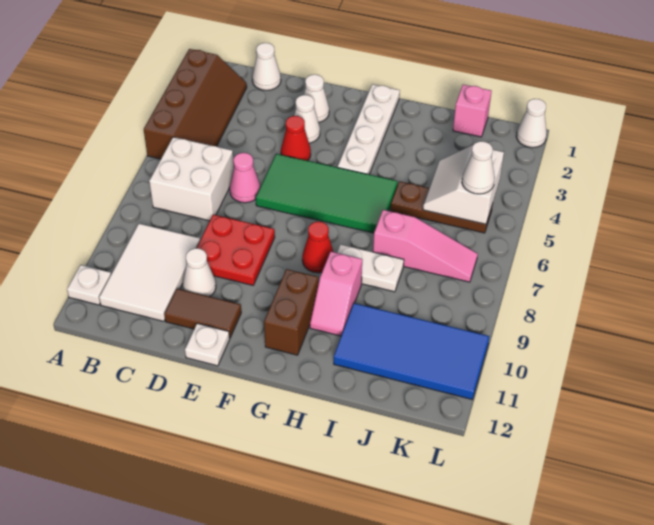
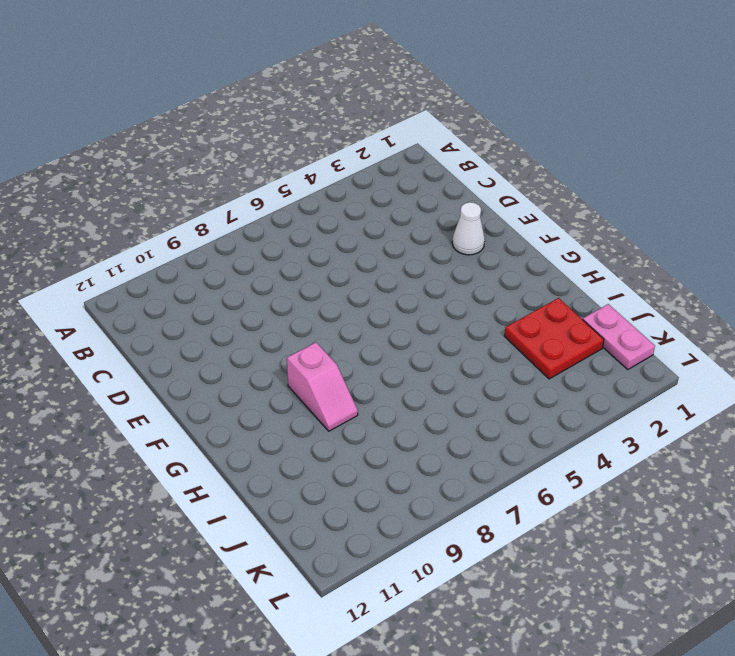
pink 1x2 slope [287,342,358,431] -> pink 1x2 slope turned to [310,252,362,336]
red 2x2 plate [504,298,604,379] -> red 2x2 plate moved to [197,215,275,285]
pink 1x2 plate [583,304,655,369] -> pink 1x1 brick [453,85,492,137]
none -> brown 2x4 slope [144,49,247,159]
none -> white 1x1 plate [67,265,111,305]
none -> white 2x2 brick [149,137,234,221]

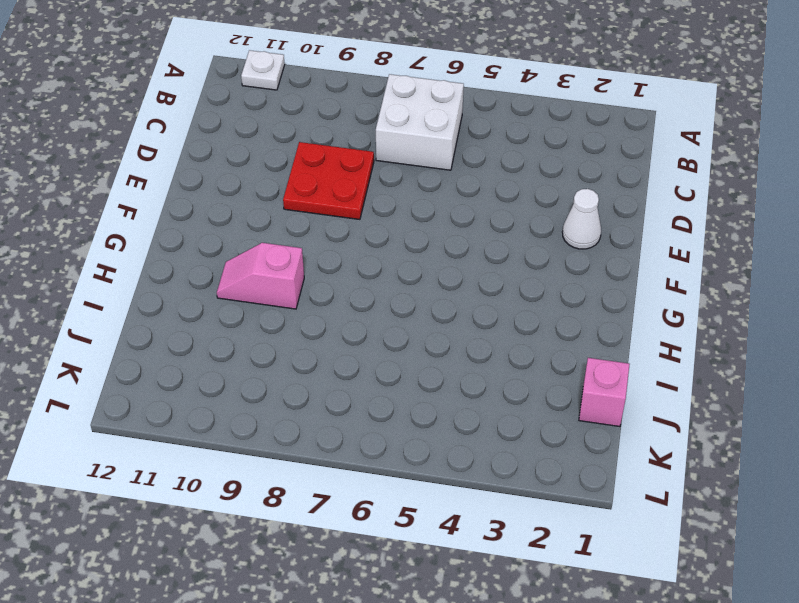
none -> brown 2x4 slope [144,49,247,159]
none -> white 2x3 tile [99,224,200,321]
none -> white 1x1 cone [252,43,281,90]

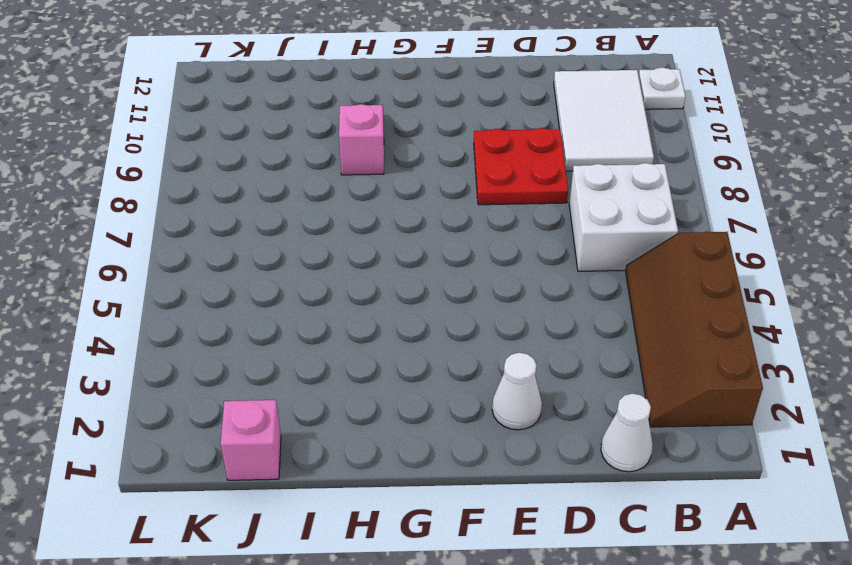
none -> pink 1x1 cone [230,153,260,203]
none -> white 1x1 cone [183,248,216,297]
none -> brown 1x2 tile [165,289,241,338]

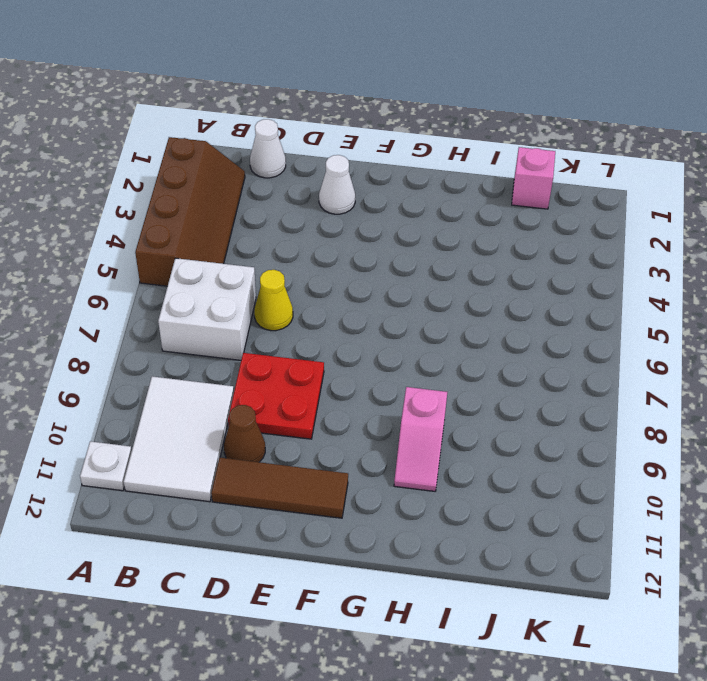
yellow 1x1 cone [254,270,293,331] -> pink 1x1 cone [230,153,260,203]
brown 1x1 cone [224,405,265,462] -> white 1x1 cone [183,248,216,297]
brown 1x3 tile [211,458,348,518] -> brown 1x2 tile [165,289,241,338]
none -> white 1x1 cone [294,95,320,143]
none -> red 1x1 cone [281,116,311,161]
none -> green 2x4 tile [256,154,398,233]

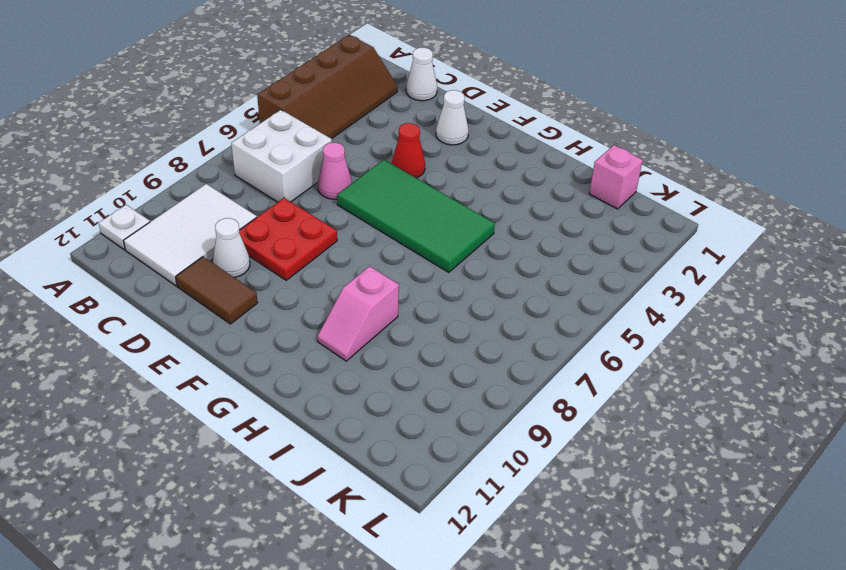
none -> white 1x1 cone [294,95,320,143]
none -> white 1x1 plate [185,323,230,366]
none -> white 1x4 plate [338,84,400,174]

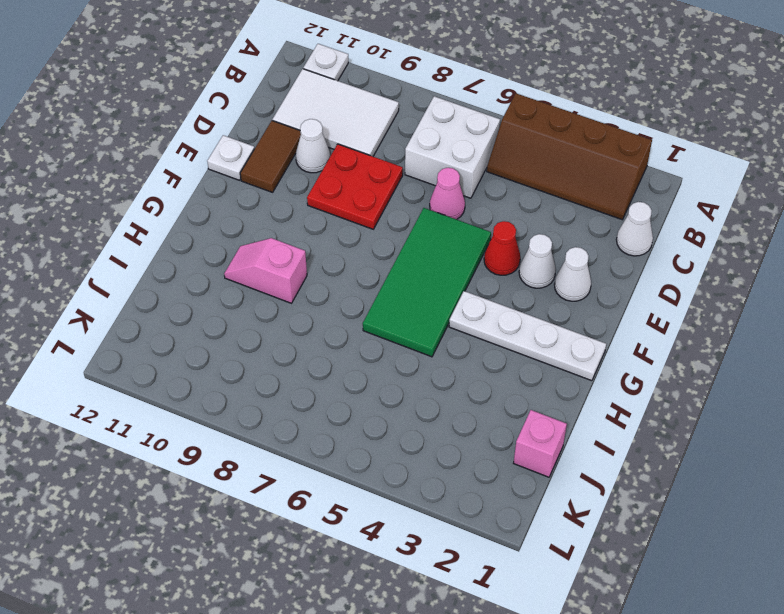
none -> red 1x1 cone [302,222,333,273]
none -> brown 1x2 brick [264,269,318,355]
none -> white 1x2 plate [337,244,404,292]

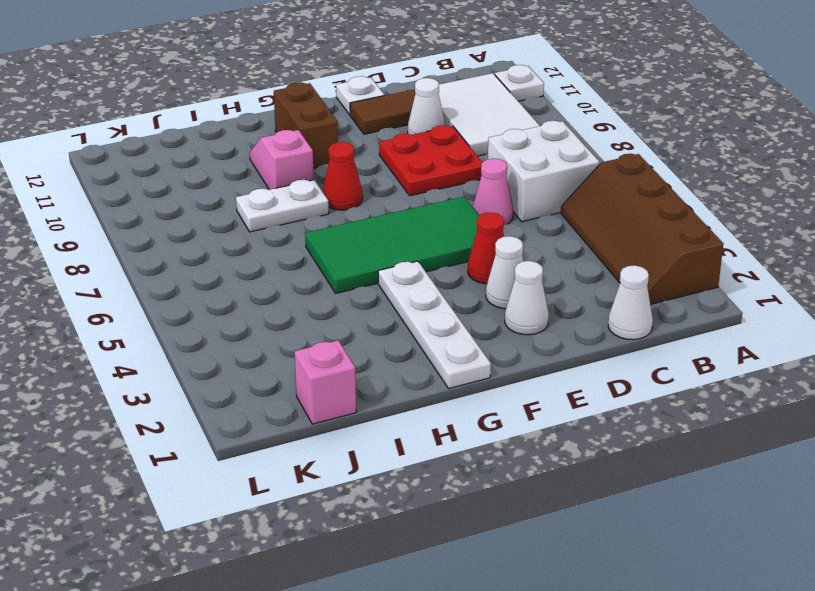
none -> brown 1x3 plate [391,181,493,233]
none -> pink 1x3 slope [373,210,478,282]
none -> blue 2x4 tile [334,303,489,399]

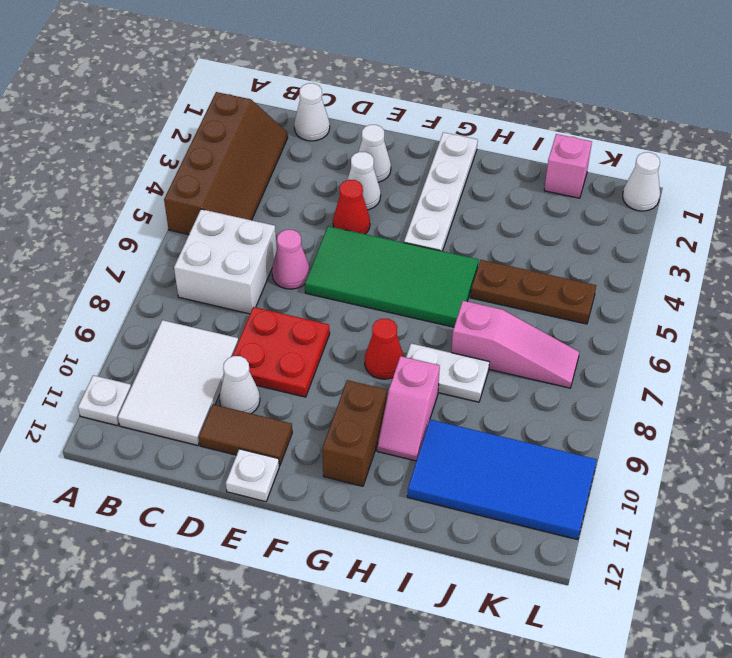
none -> white 2x2 slope [423,145,504,224]
none -> white 1x1 cone [462,141,495,194]

